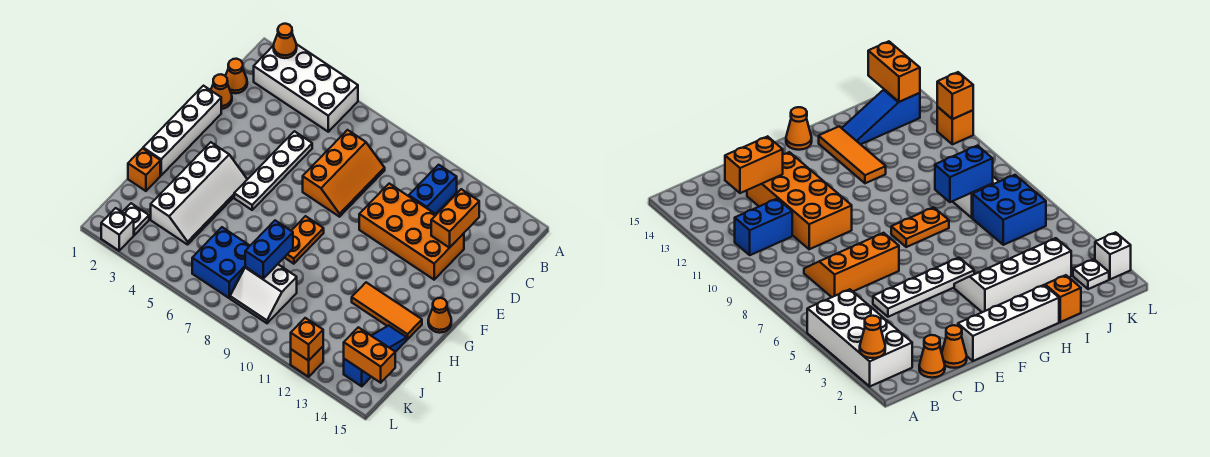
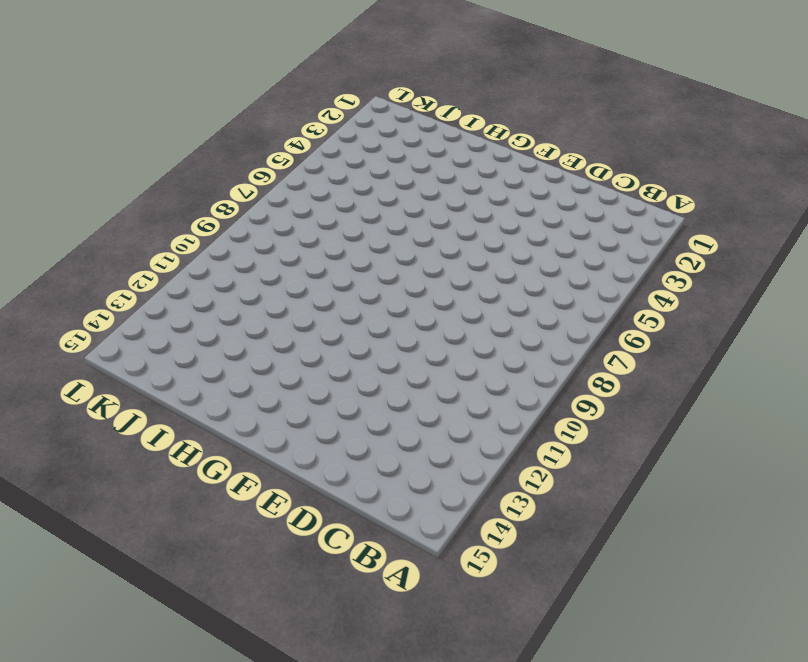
none -> white 2x4 brick [254,44,358,132]
none -> blue 1x2 brick [409,165,457,214]
none -> orange 1x1 cone [226,59,247,93]

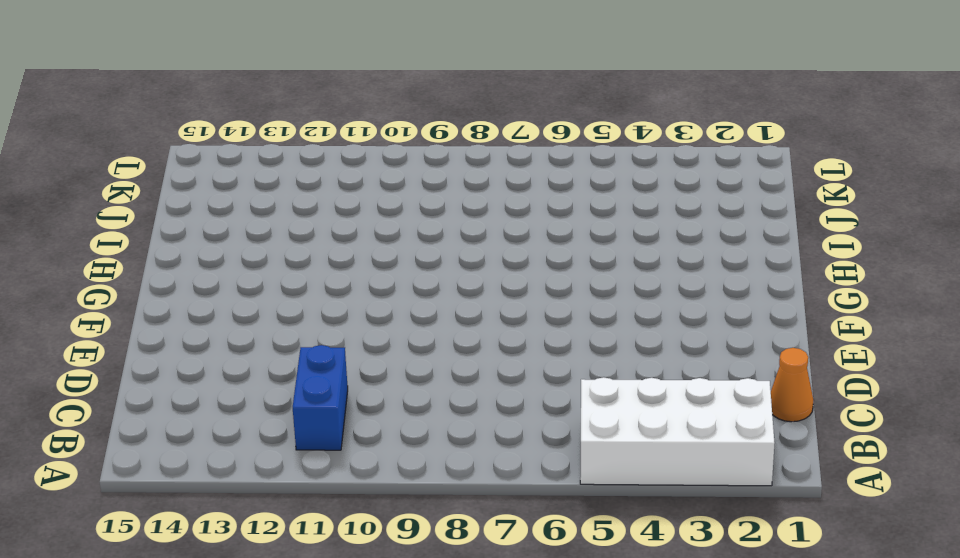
none -> orange 2x3 slope [303,130,385,217]
none -> orange 1x1 cone [211,74,232,109]
none -> white 1x4 plate [234,131,312,210]

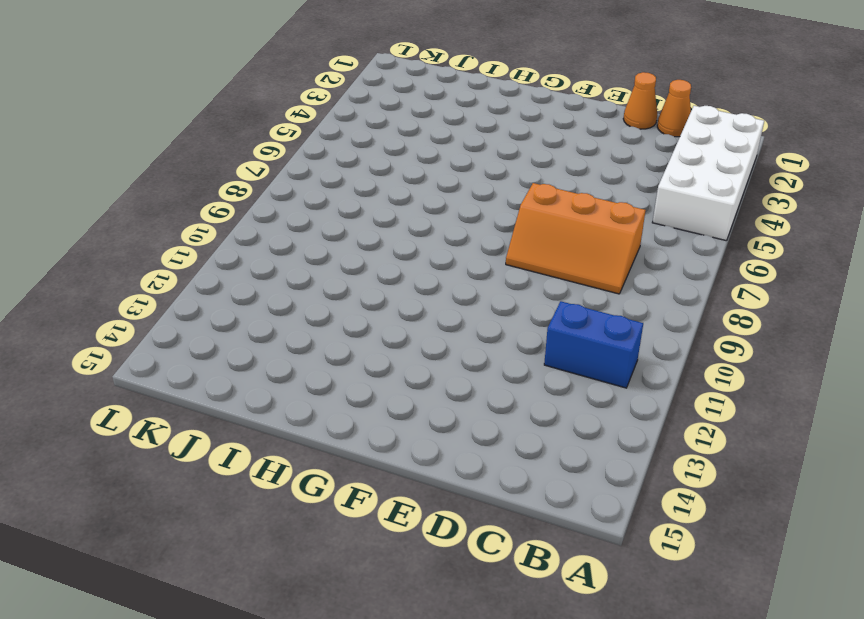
none -> white 1x4 plate [234,131,312,210]
none -> orange 2x4 brick [359,184,464,280]
none -> white 1x4 brick [143,86,221,175]

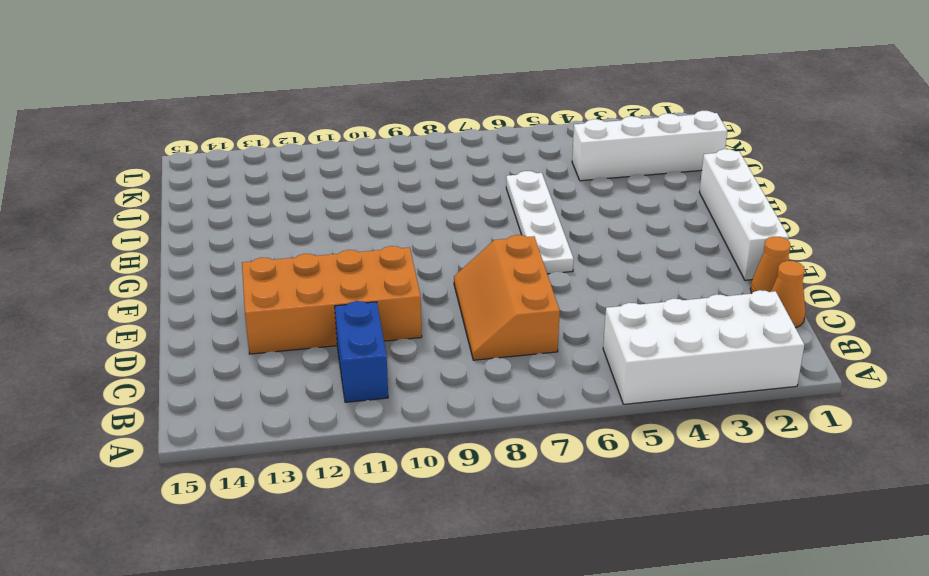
white 1x4 plate [506,171,574,274] -> white 1x4 plate moved to [234,131,312,210]
white 1x4 brick [572,111,727,181] -> white 2x4 slope [151,142,247,245]
none -> orange 1x2 plate [284,216,324,264]
none -> orange 1x1 cone [428,298,451,333]
none -> orange 1x3 tile [352,282,422,339]

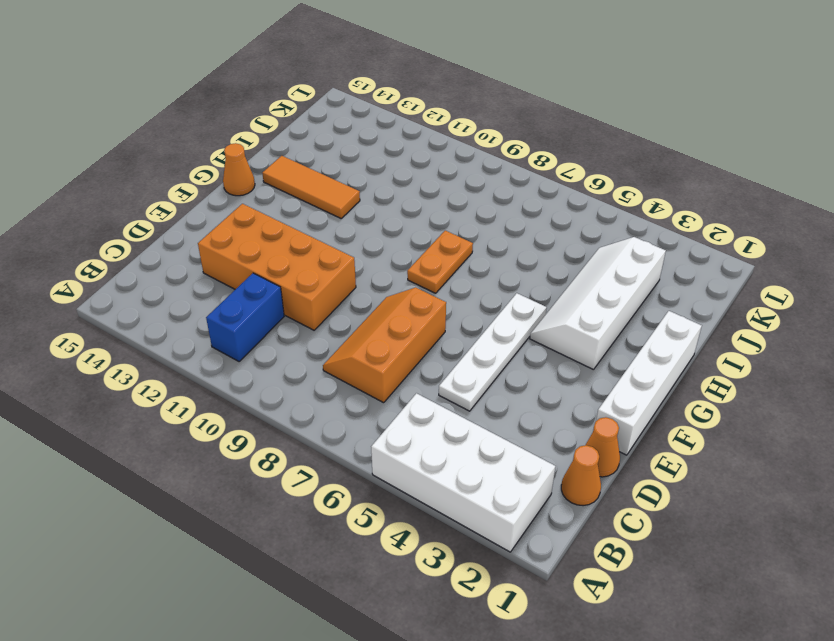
none -> orange 1x1 brick [128,148,160,191]
none -> blue 1x3 slope [344,325,407,386]
none -> blue 2x2 brick [192,227,250,298]

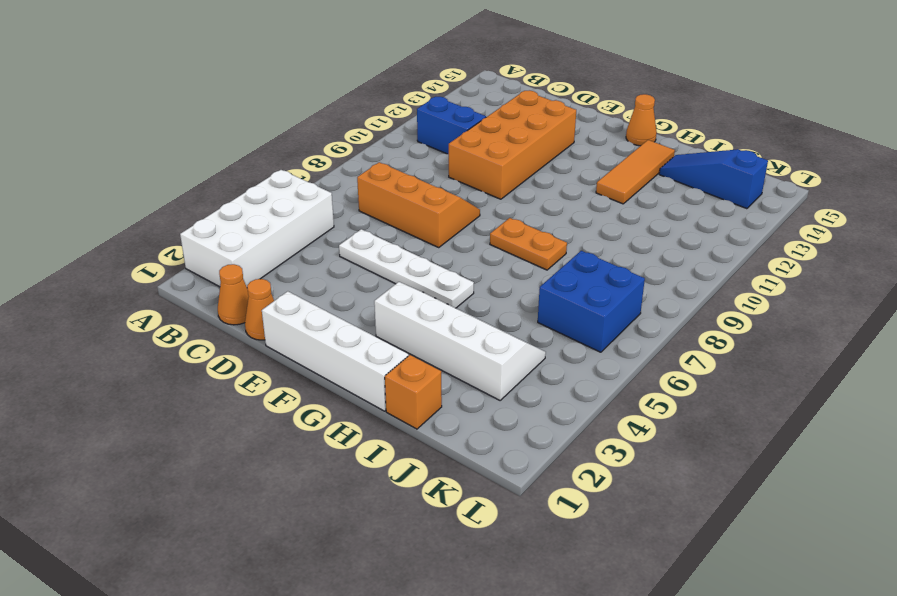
none -> white 2x2 slope [230,264,297,323]
none -> white 1x1 plate [123,203,149,235]
none -> white 1x1 brick [101,208,134,251]

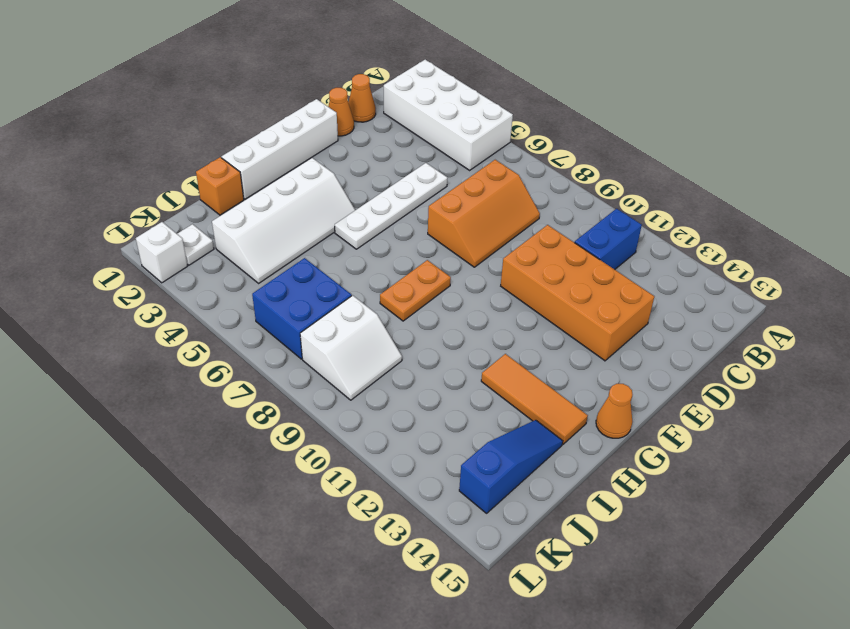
white 2x2 slope [300,295,402,400] -> white 2x2 slope turned to [230,264,297,323]
none -> orange 1x1 brick [291,347,323,377]
none -> orange 1x1 cone [273,24,297,58]
none -> orange 1x2 brick [431,189,479,248]

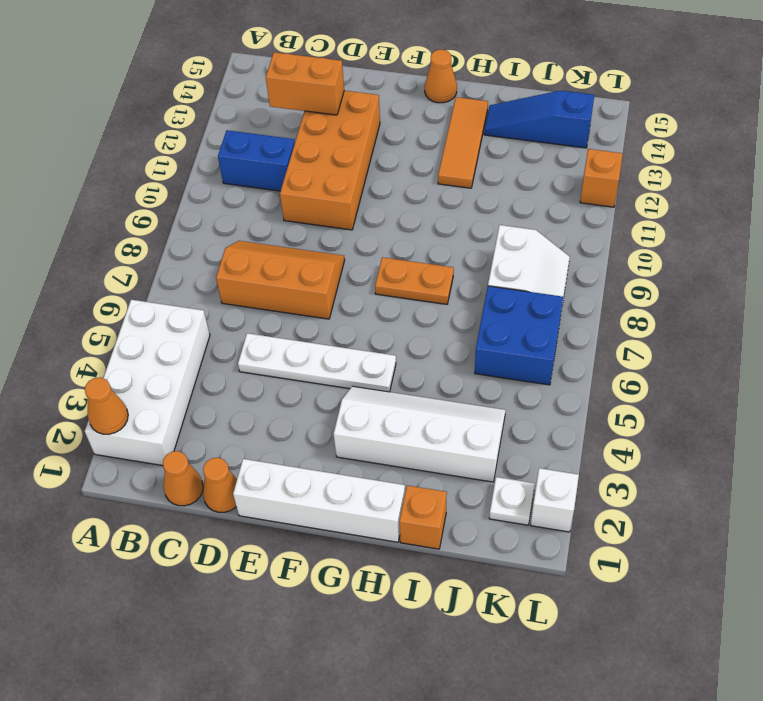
none -> blue 1x2 brick [245,220,293,278]
none -> orange 1x2 brick [344,327,395,383]
none -> orange 1x1 brick [291,318,323,361]

